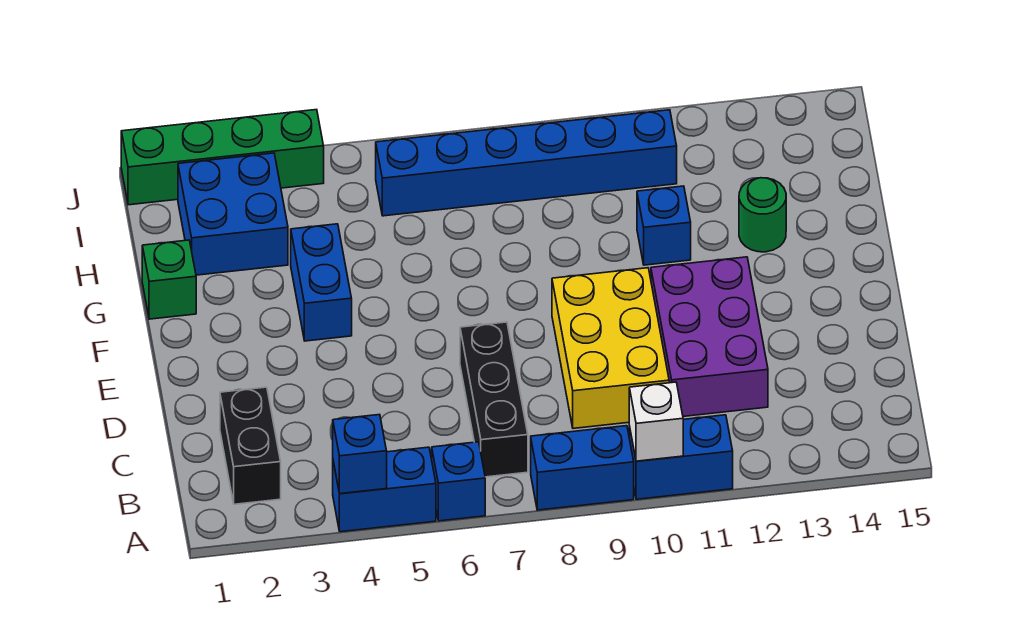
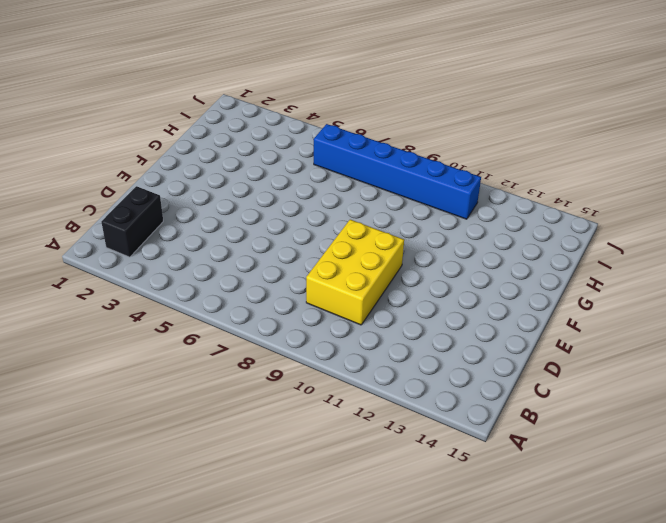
none -> blue 1x2 brick [333,447,436,532]
none -> blue 1x1 brick [432,442,485,521]
none -> blue 1x2 brick [531,426,634,510]

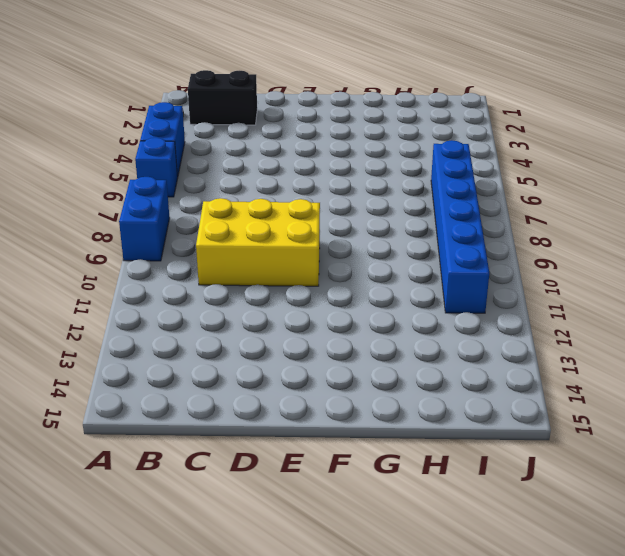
none -> blue 1x2 brick [629,415,733,499]
none -> black 1x3 brick [460,322,528,477]
none -> purple 2x3 brick [651,257,768,416]

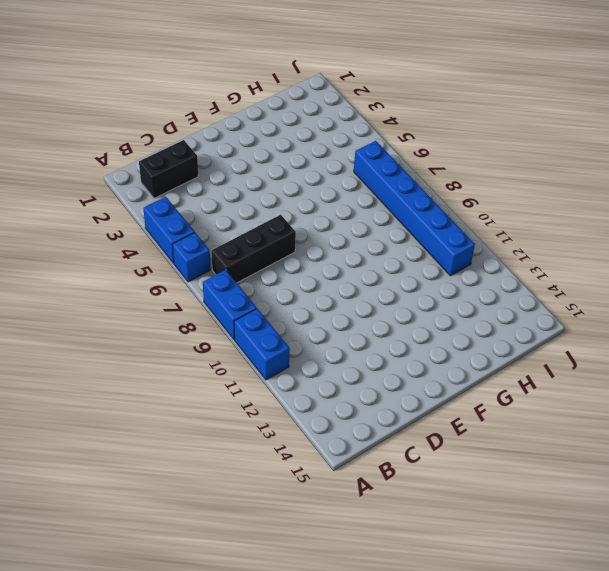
none -> yellow 2x3 brick [552,268,669,428]
none -> purple 2x3 brick [651,257,768,416]
none -> blue 1x2 brick [291,224,352,341]

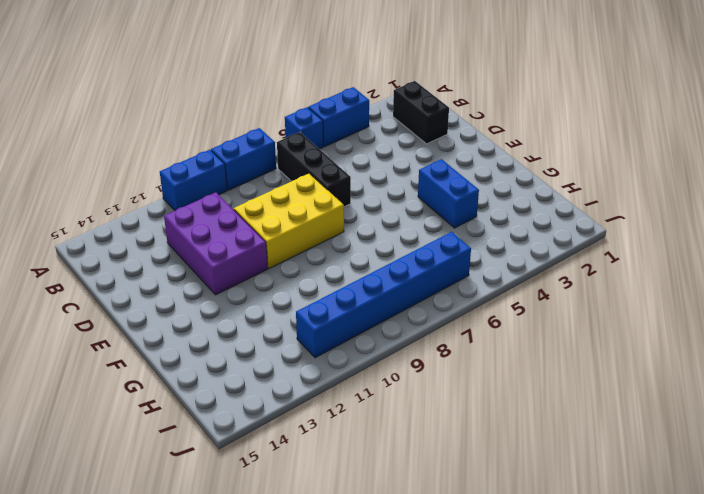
yellow 2x3 brick [234,174,344,268] -> yellow 2x3 brick turned to [552,268,669,428]
none -> green 1x1 brick [142,240,196,319]
none -> blue 1x1 brick [637,186,691,265]
none -> green 1x1 round brick [739,178,786,252]

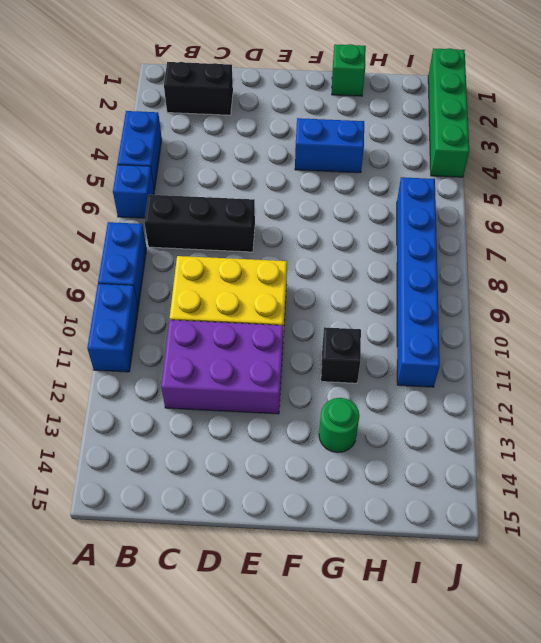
black 1x1 brick [321,327,361,383] -> blue 1x1 brick [637,186,691,265]
none -> blue 2x2 brick [178,153,288,275]
none -> blue 1x1 brick [333,415,387,494]
none -> white 1x1 brick [629,382,683,461]

